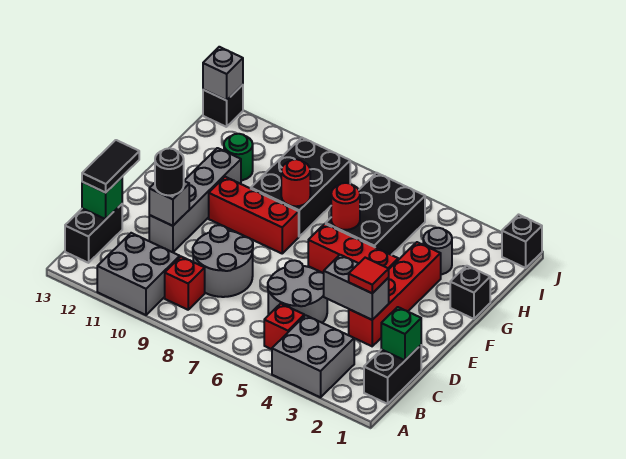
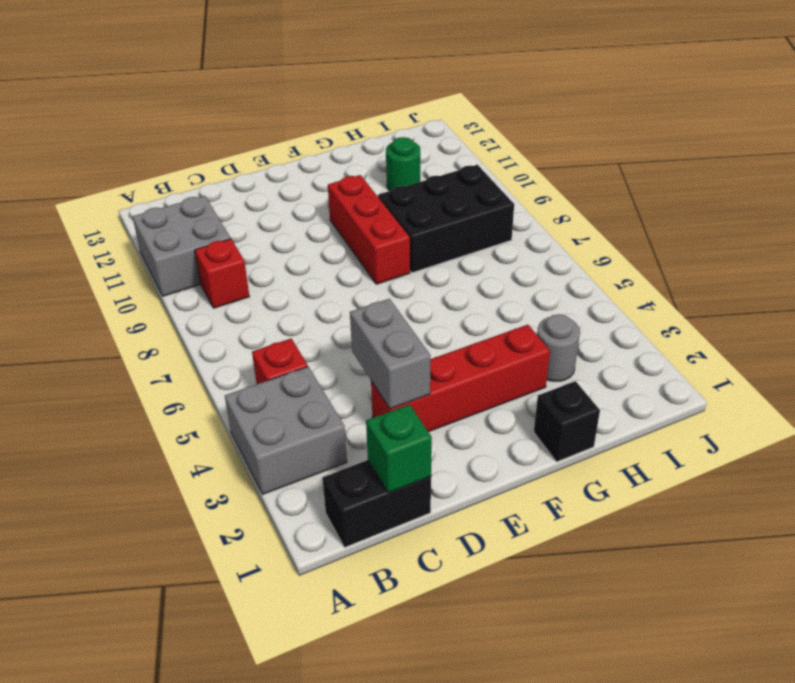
none -> black 1x2 brick [65,204,122,263]
none -> grey 2x2 round brick [268,260,327,323]
none -> grey 2x2 round brick [193,225,253,297]

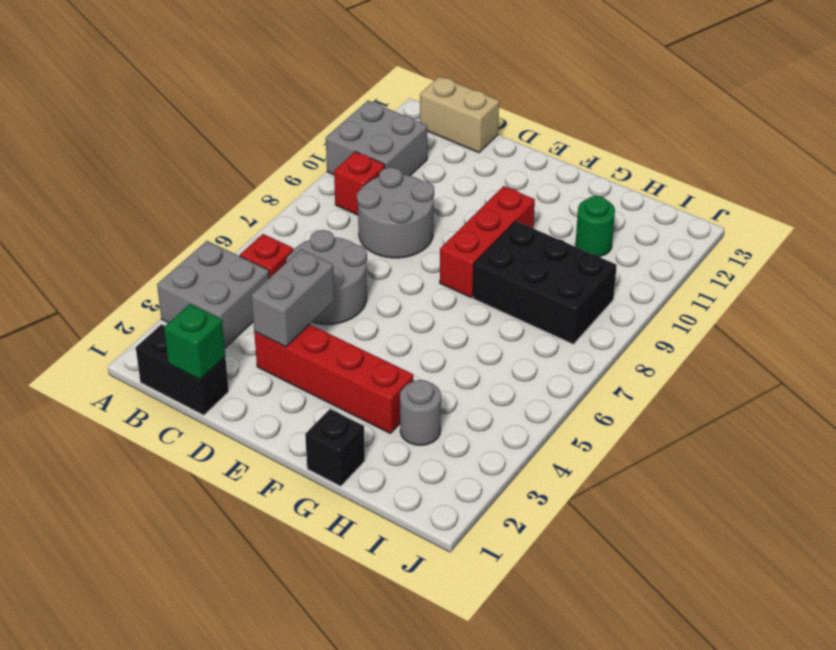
tan 1x2 brick [420,76,499,153] -> black 1x2 brick [65,204,122,263]
none -> grey 1x4 brick [149,148,241,252]
none -> red 1x3 brick [308,224,398,273]
none -> black 2x3 brick [326,173,425,255]

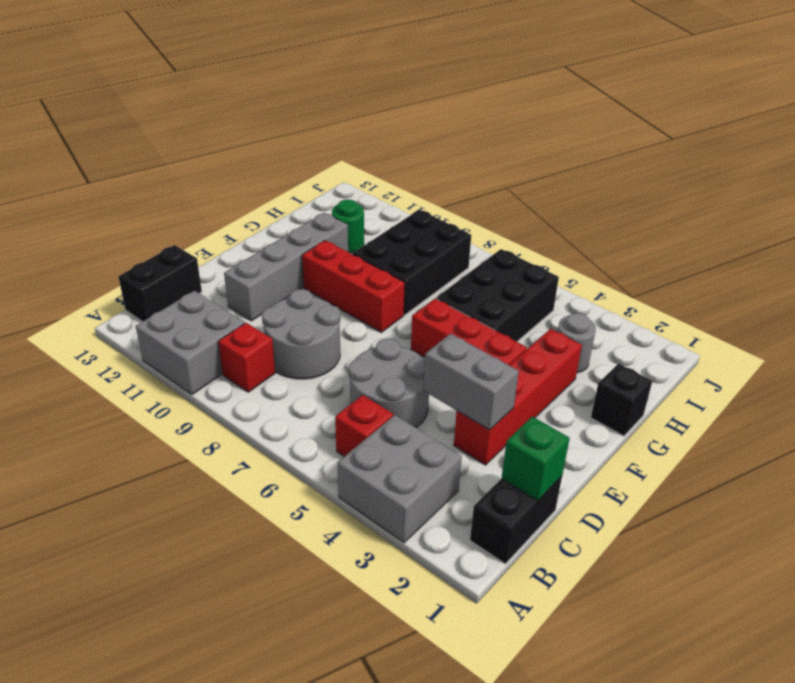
none -> black 1x1 brick [502,215,542,268]
none -> black 1x1 brick [203,85,243,127]
none -> green 1x1 brick [82,177,122,219]

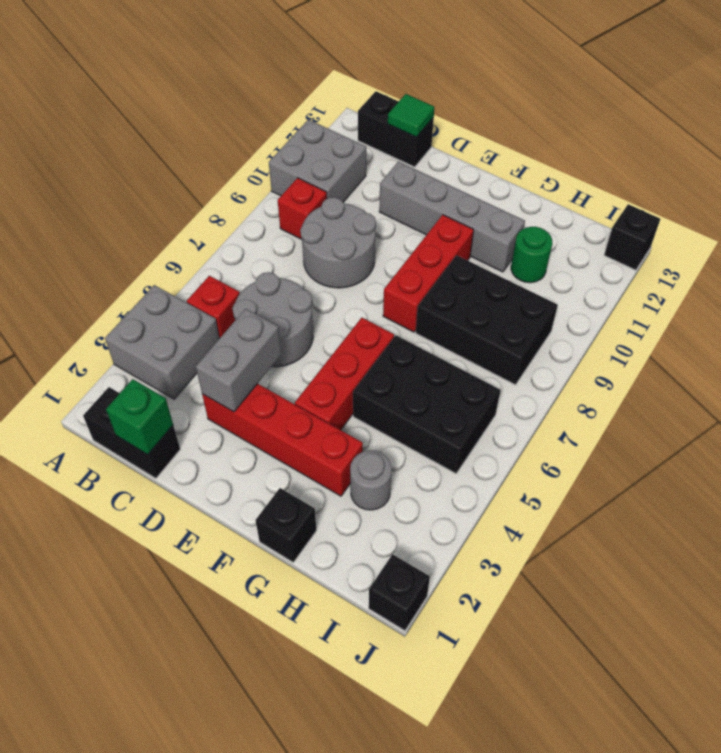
green 1x1 tile [388,94,435,137] -> green 1x1 brick [82,177,122,219]
none -> grey 1x1 brick [149,181,189,226]
none -> red 1x1 round brick [331,183,360,230]
none -> red 1x1 round brick [281,159,310,206]

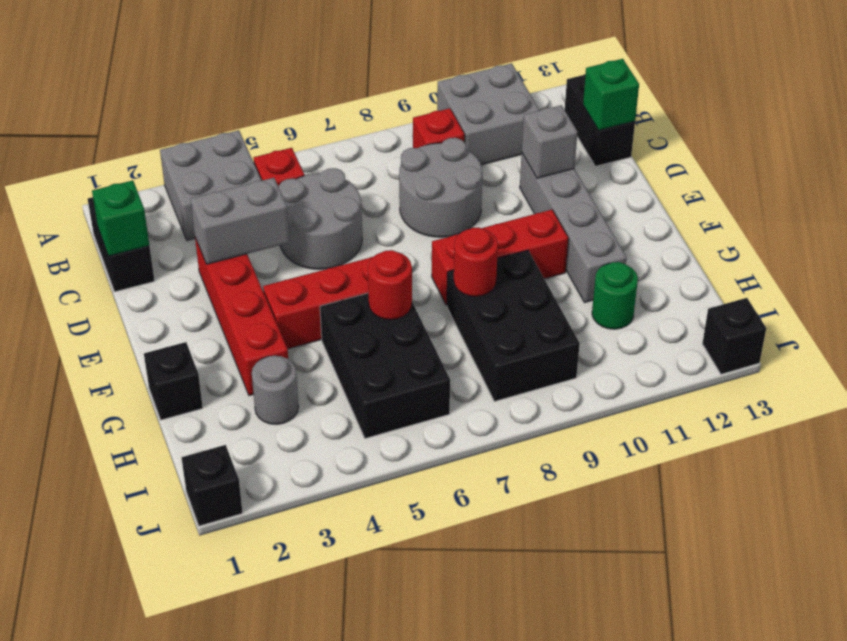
none -> grey 1x1 brick [203,47,243,100]
none -> black 1x2 tile [82,140,139,193]
none -> red 1x1 tile [349,258,389,293]

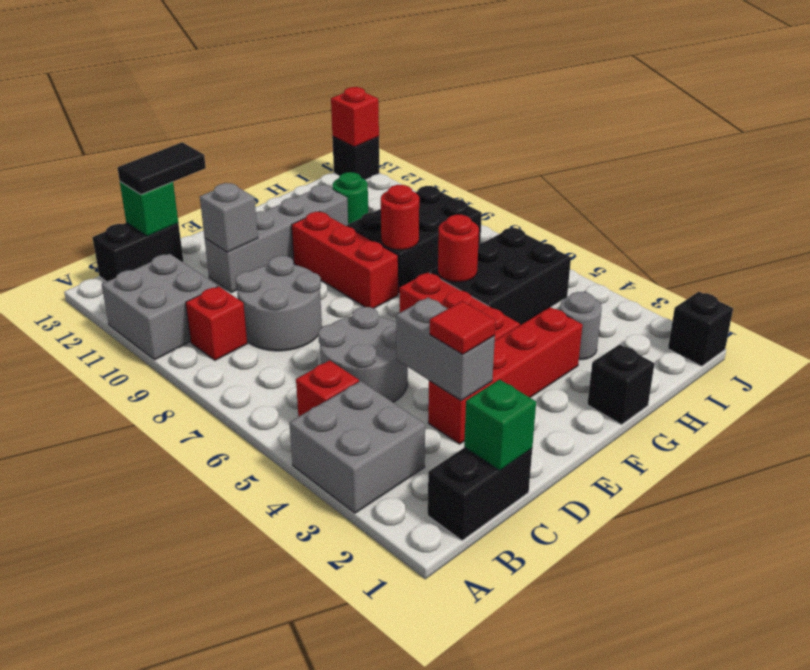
red 1x1 brick [331,87,379,147] -> grey 1x1 brick [203,47,243,100]
none -> black 1x1 round brick [155,148,184,195]

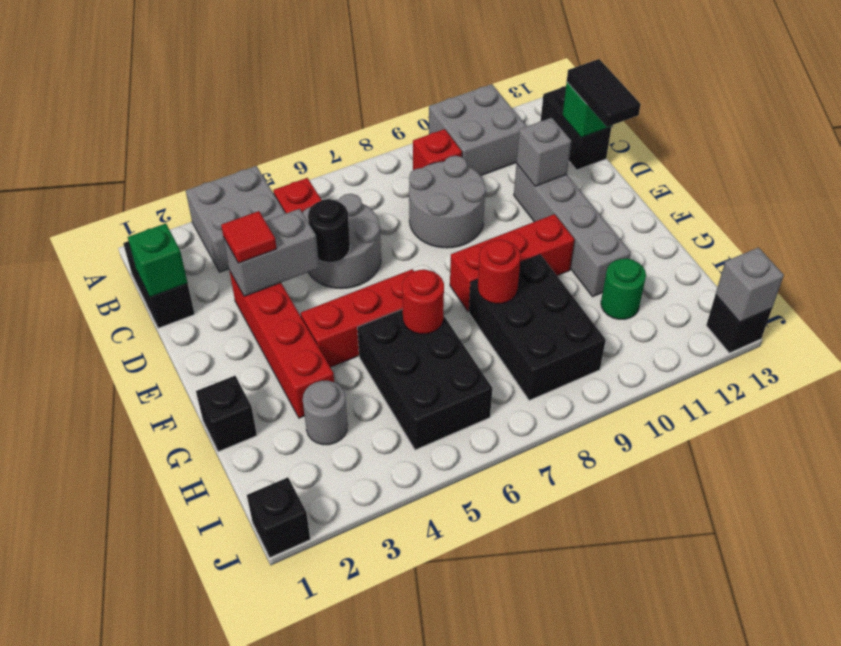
black 1x1 round brick [308,199,350,262] -> black 1x1 round brick moved to [155,148,184,195]

